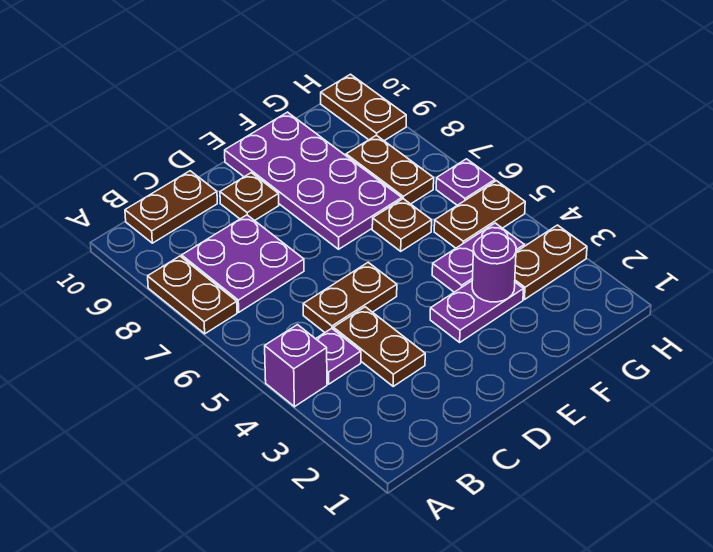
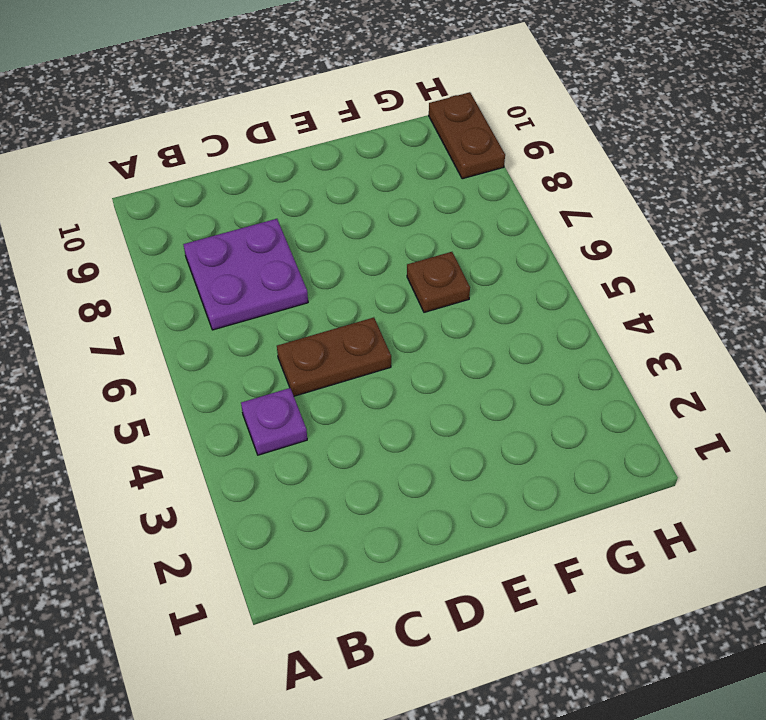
none -> purple 1x1 brick [265,325,327,407]
none -> brown 1x2 plate [148,256,237,334]
none -> brown 1x2 plate [125,171,217,243]

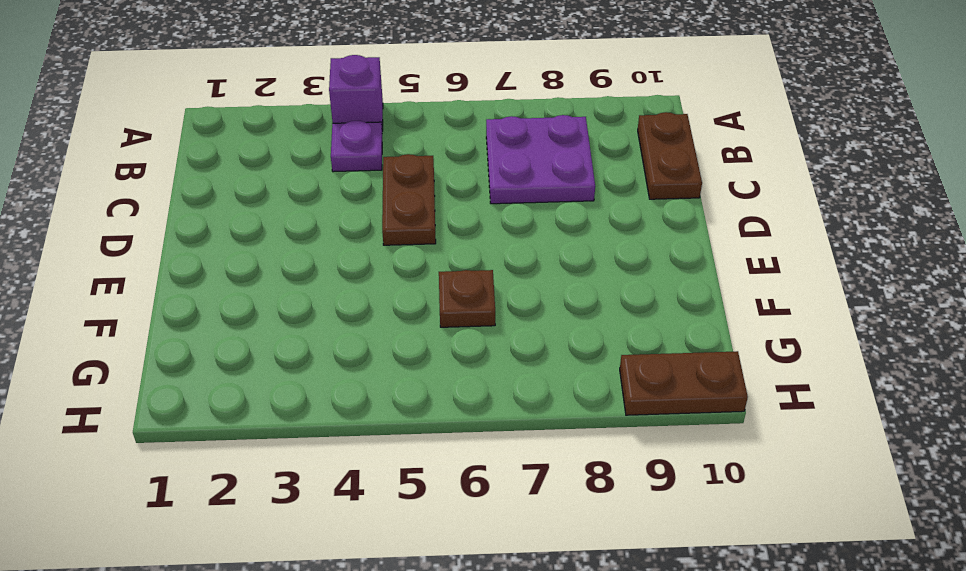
none -> brown 1x2 plate [148,256,237,334]
none -> brown 1x2 plate [333,307,425,386]
none -> brown 1x1 plate [220,173,279,221]

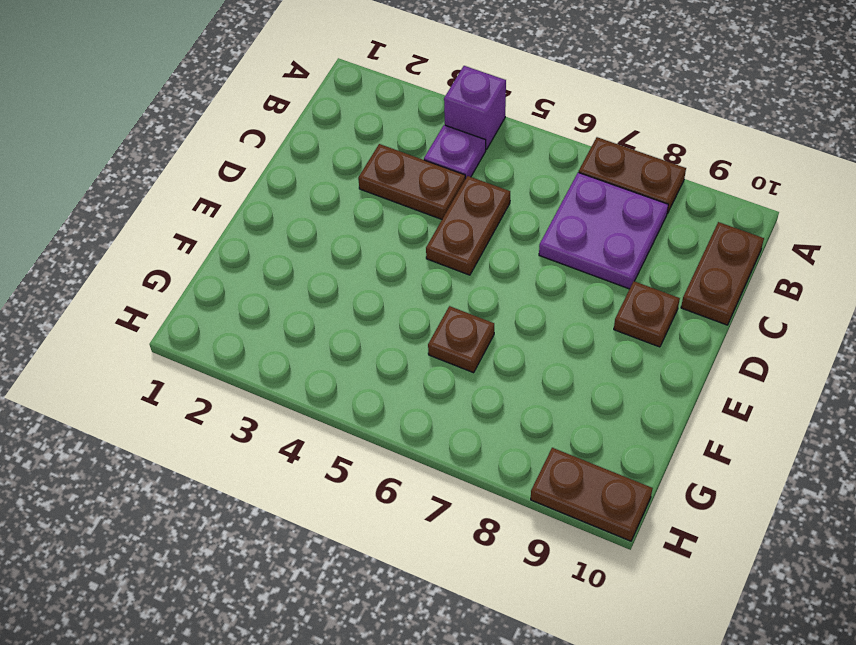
none -> purple 1x2 plate [430,281,523,342]
none -> purple 2x4 plate [225,112,402,249]
none -> purple 1x2 plate [432,223,524,292]

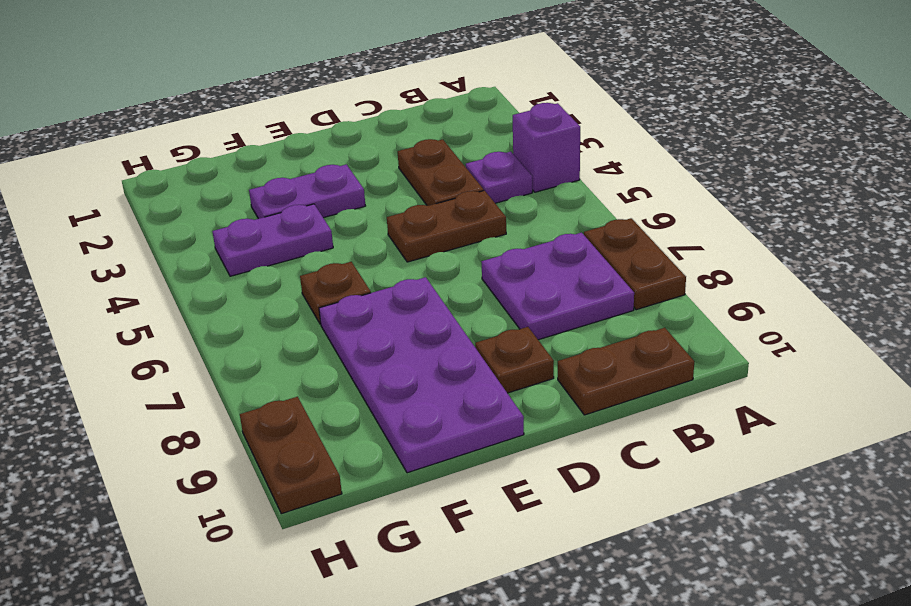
none -> brown 1x2 plate [515,225,587,300]
none -> brown 1x2 plate [434,181,525,248]
none -> brown 1x2 plate [346,135,434,204]

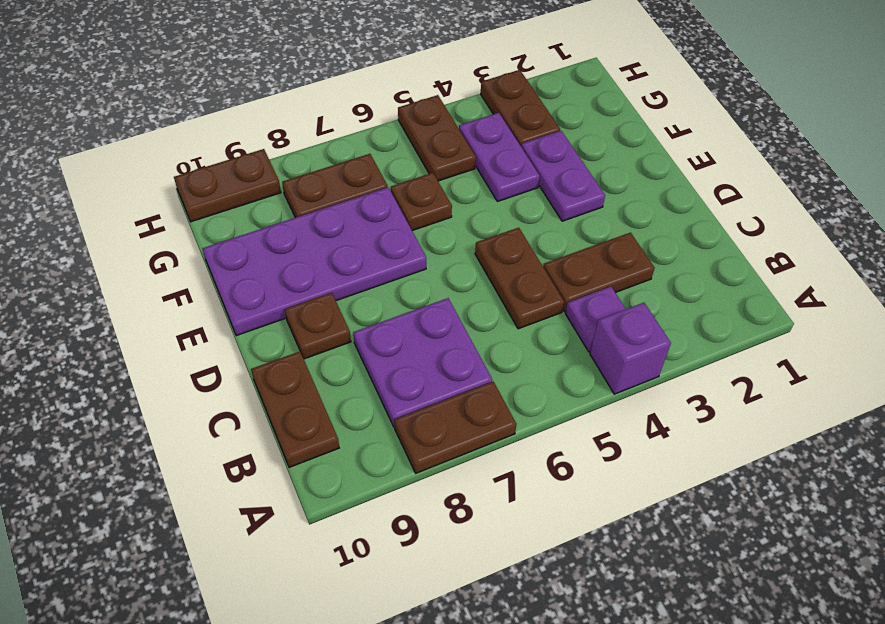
none -> purple 1x1 plate [436,159,495,205]
none -> purple 1x1 round brick [472,233,516,302]

